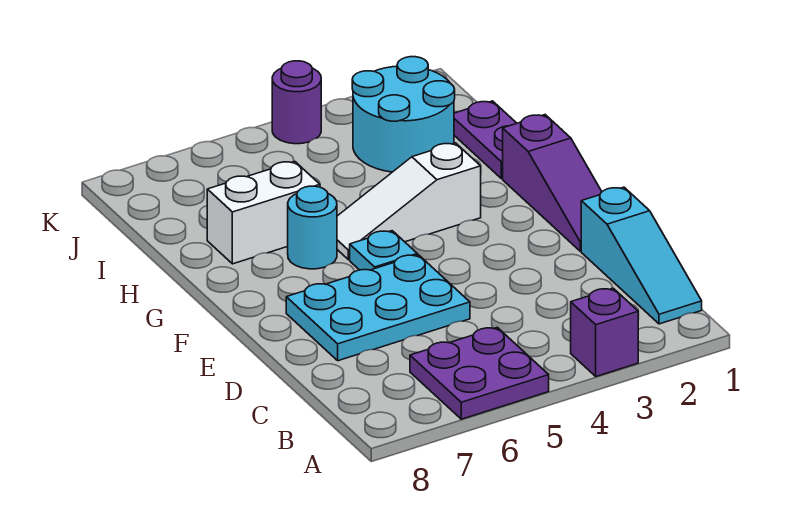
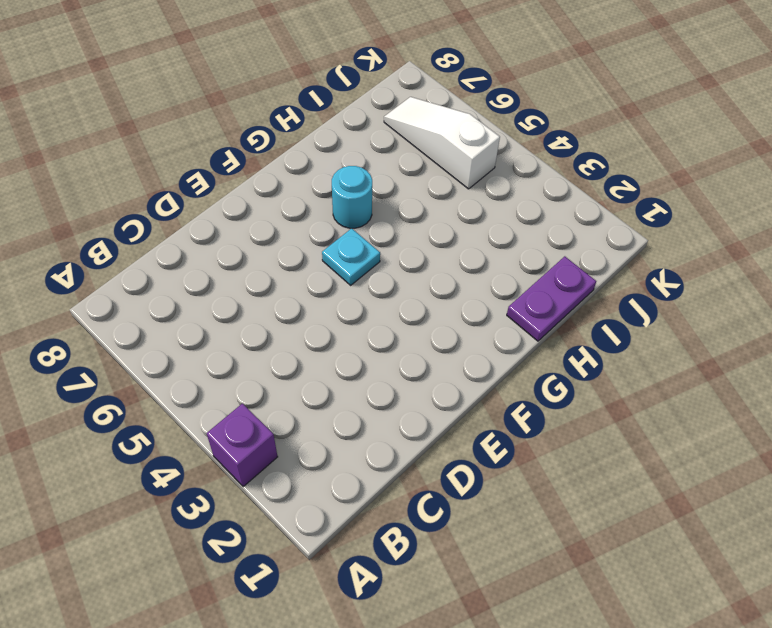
white 1x3 slope [384,97,500,189] -> white 1x3 slope moved to [337,143,481,260]
none -> purple 2x2 plate [410,327,549,419]
none -> cyan 1x3 slope [581,187,702,324]
none -> cyan 2x3 plate [286,255,470,361]

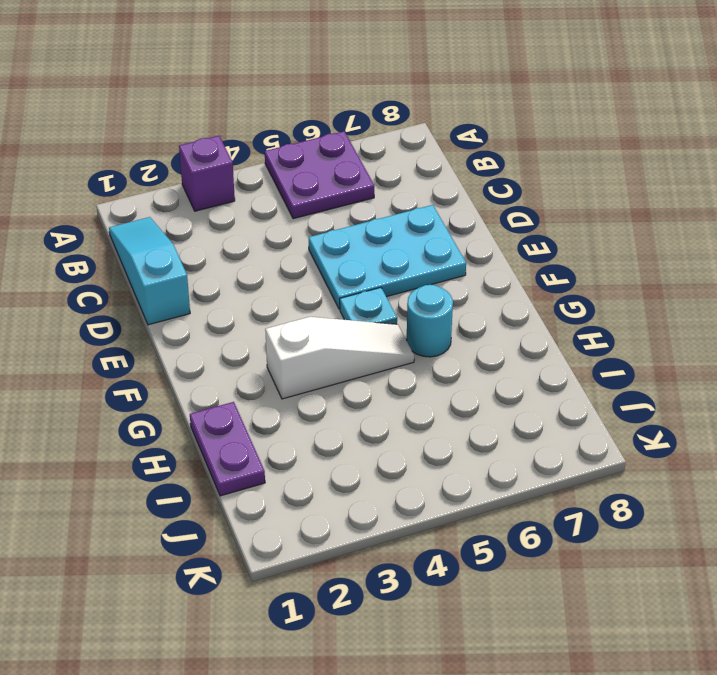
none -> purple 1x3 slope [503,115,602,251]
none -> white 1x2 brick [207,161,320,264]
none -> cyan 2x2 round brick [352,57,455,172]

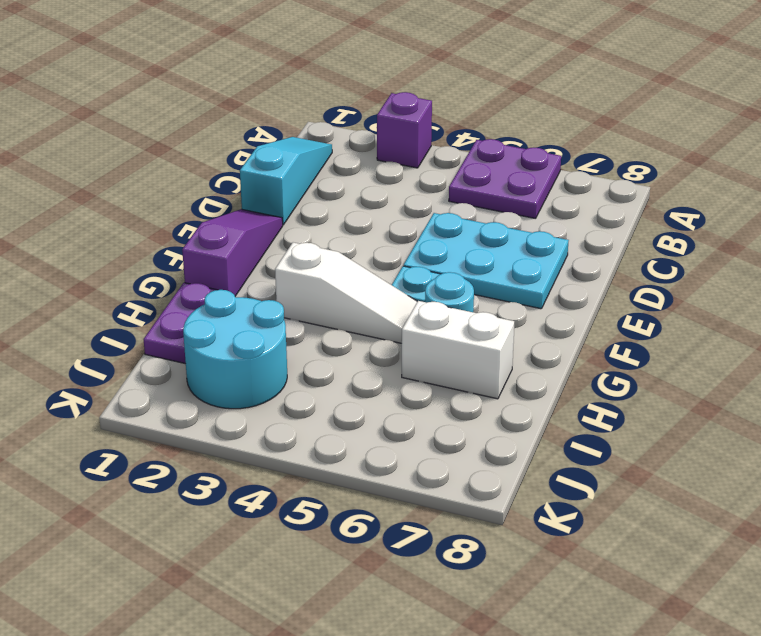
none -> purple 1x1 round brick [272,61,321,144]

